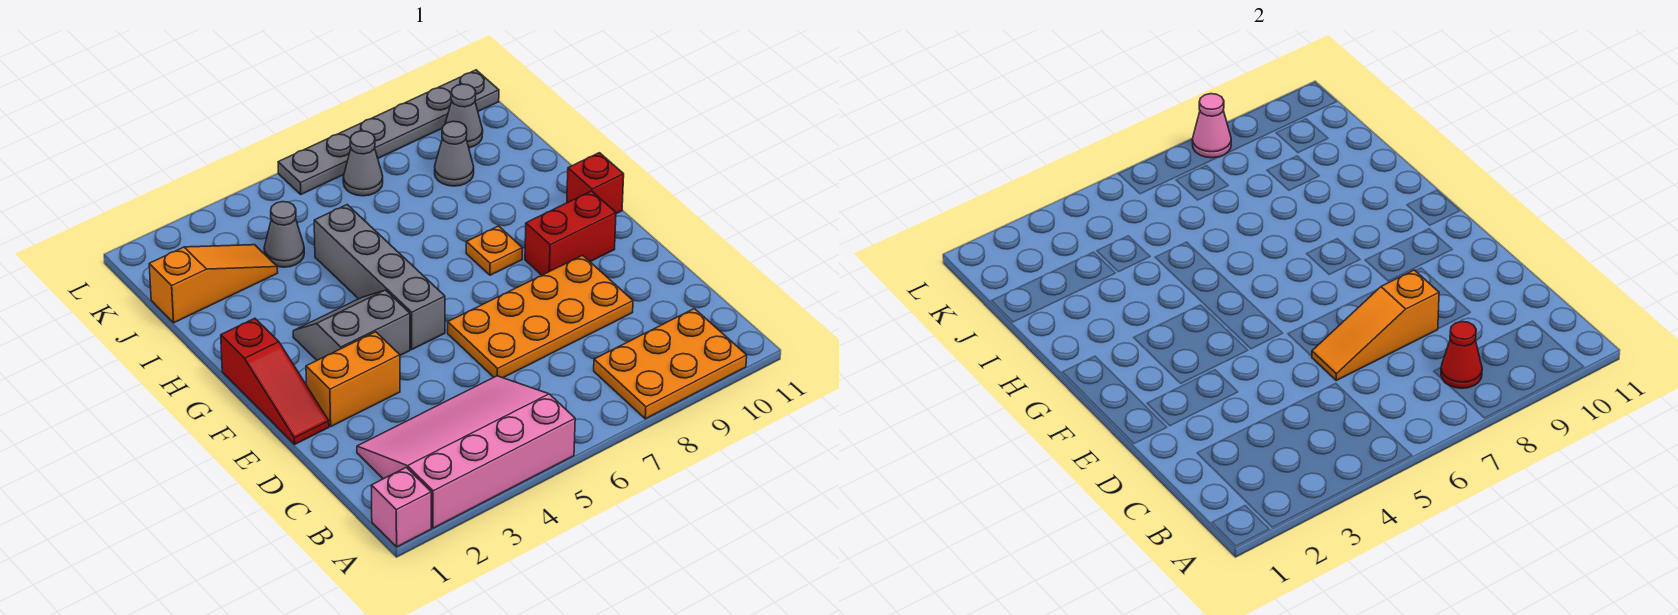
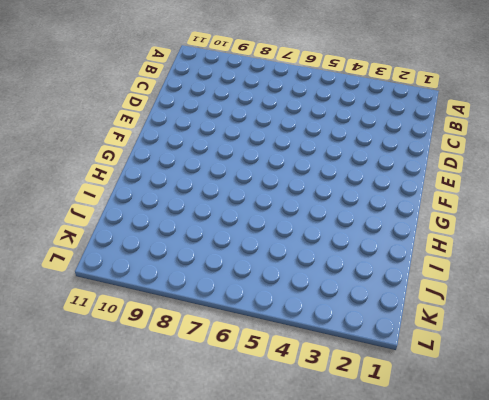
none -> pink 1x1 brick [371,467,431,547]
none -> pink 3x4 slope [357,376,575,528]
none -> orange 2x3 plate [594,309,747,419]

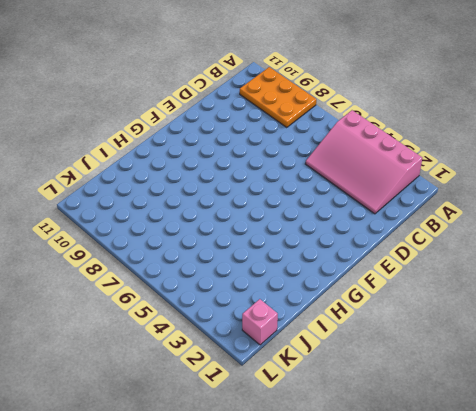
pink 1x1 brick [242,299,278,345] -> pink 1x1 brick moved to [371,467,431,547]
none -> orange 2x4 plate [448,255,633,378]
none -> red 1x3 slope [221,318,329,444]
none -> orange 1x2 brick [306,332,400,426]

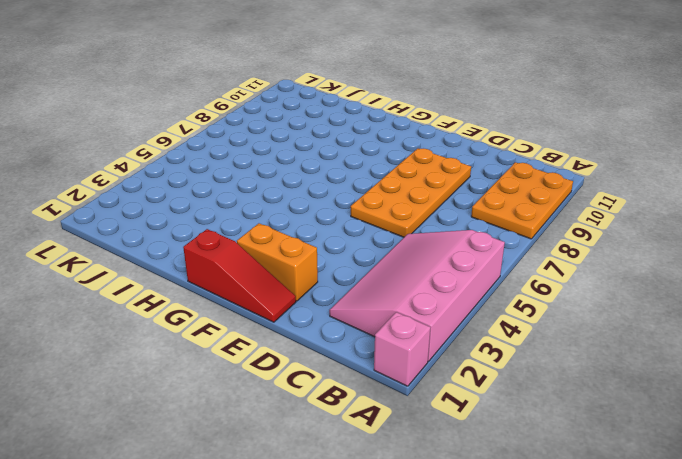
orange 1x2 brick [237,223,318,301] -> orange 1x2 brick turned to [306,332,400,426]
none -> grey 2x2 slope [293,290,410,360]
none -> grey 1x4 brick [314,205,445,349]
none -> red 1x2 brick [525,191,616,275]

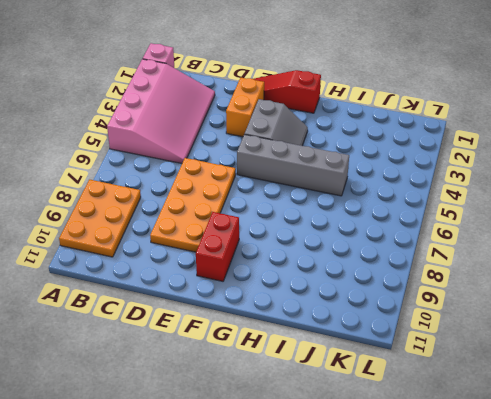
none -> orange 1x1 plate [466,226,522,275]
none -> red 1x1 brick [567,153,624,214]
none -> orange 1x3 slope [149,245,278,323]

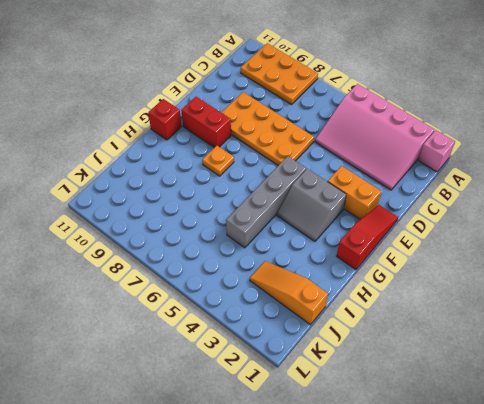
none -> grey 1x1 cone [264,202,304,267]
none -> grey 1x1 cone [435,121,474,186]
none -> grey 1x1 cone [343,131,383,196]

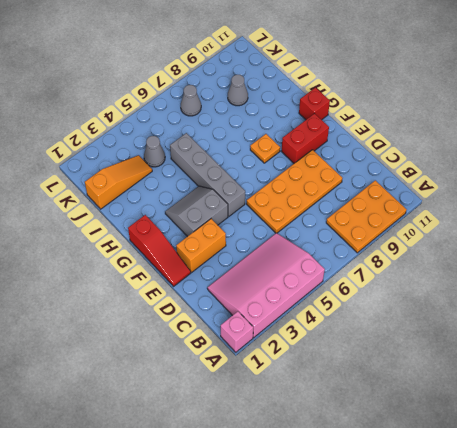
none -> grey 1x1 cone [445,84,483,148]
none -> grey 1x6 plate [278,70,499,194]
none -> red 1x1 cone [1441,322,1482,388]

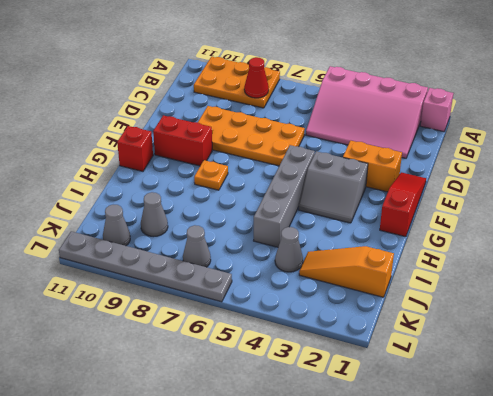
none -> orange 1x3 slope [1312,270,1439,380]
none -> pink 1x1 cone [1192,94,1231,158]

